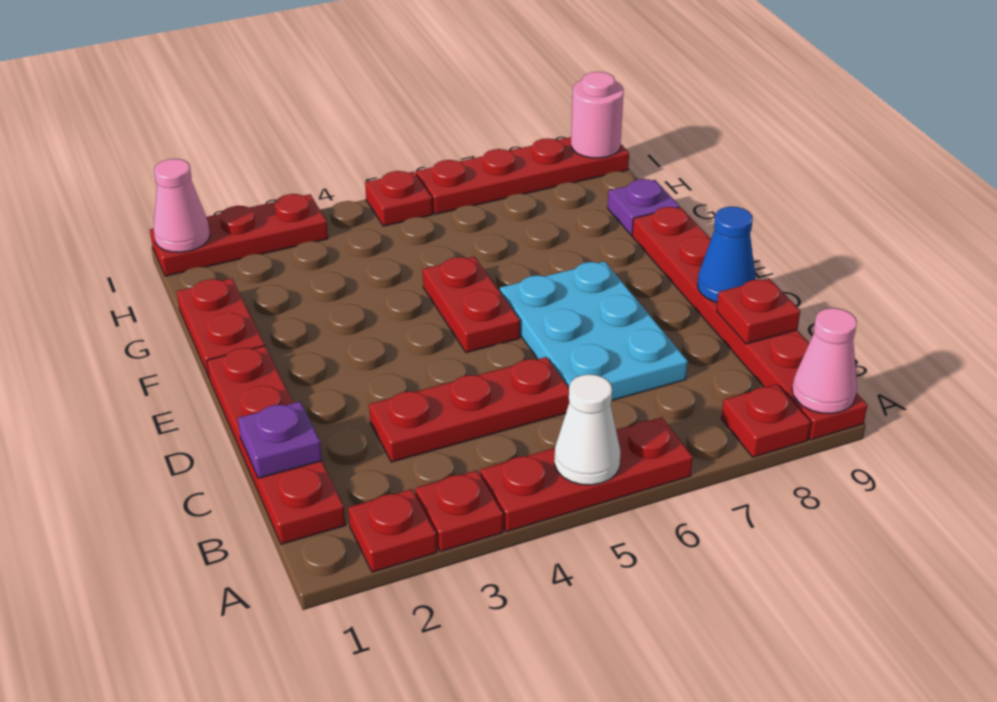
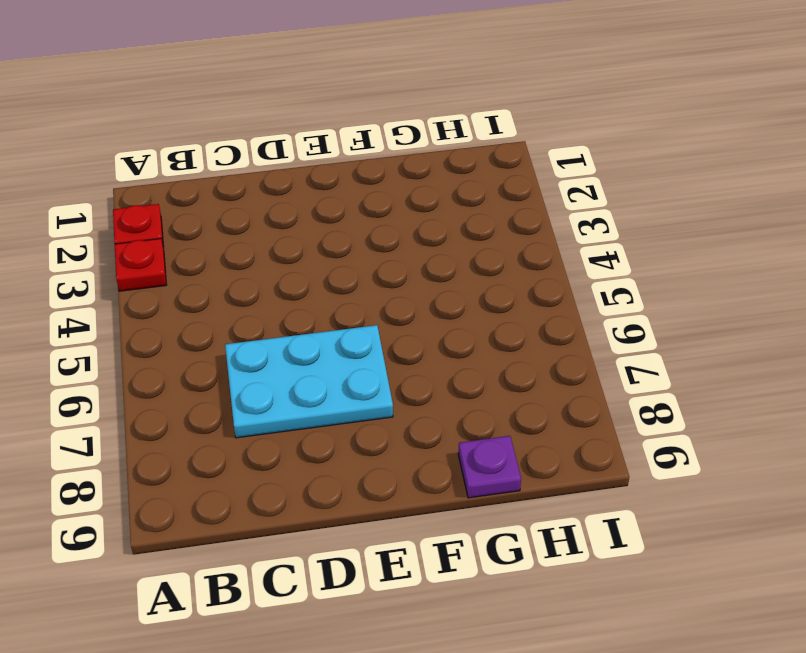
none -> red 1x3 plate [480,417,693,532]
none -> red 1x1 plate [721,384,811,457]
none -> red 1x6 plate [632,207,867,440]

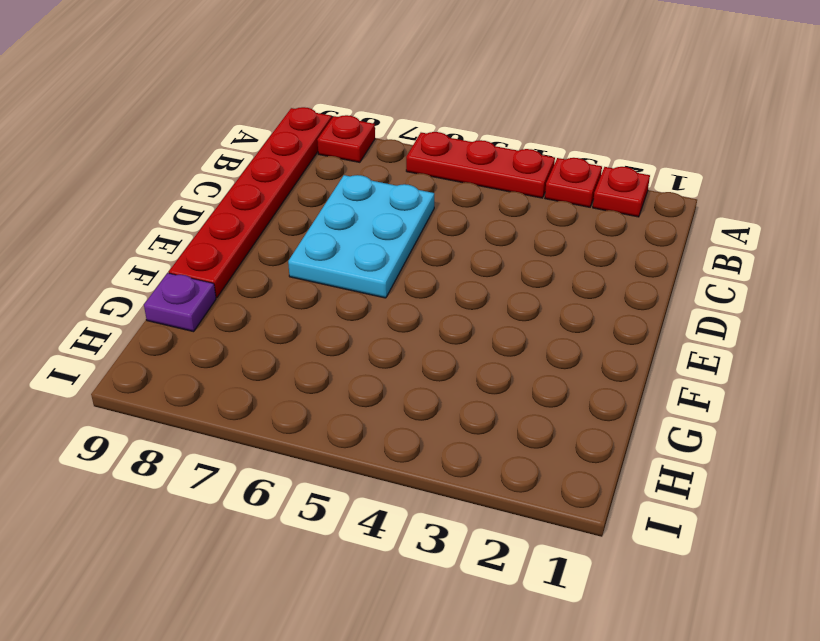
none -> red 1x4 plate [207,346,346,544]
none -> red 1x3 plate [369,357,569,462]
none -> red 1x2 plate [423,257,520,353]

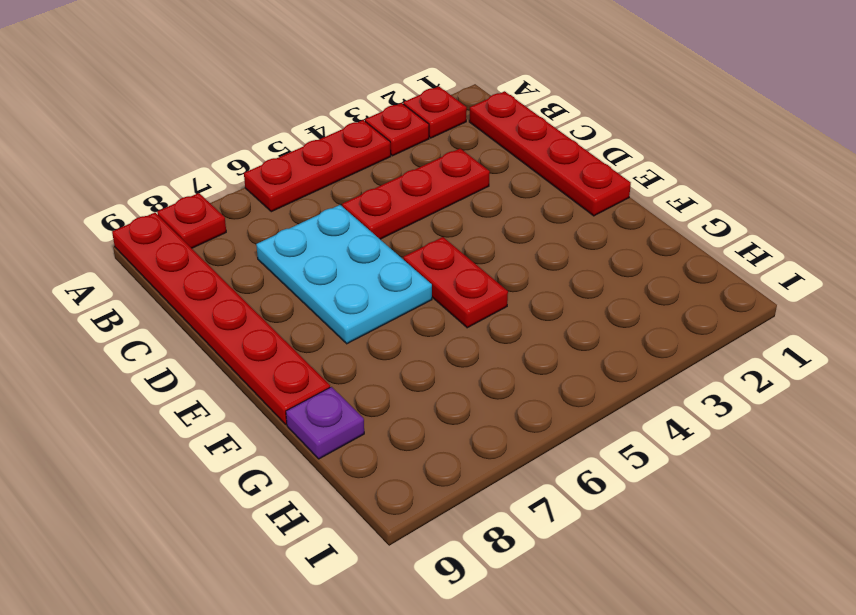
none -> red 1x2 plate [177,278,265,377]
none -> red 1x3 plate [150,194,328,276]
none -> red 1x1 plate [365,171,432,226]

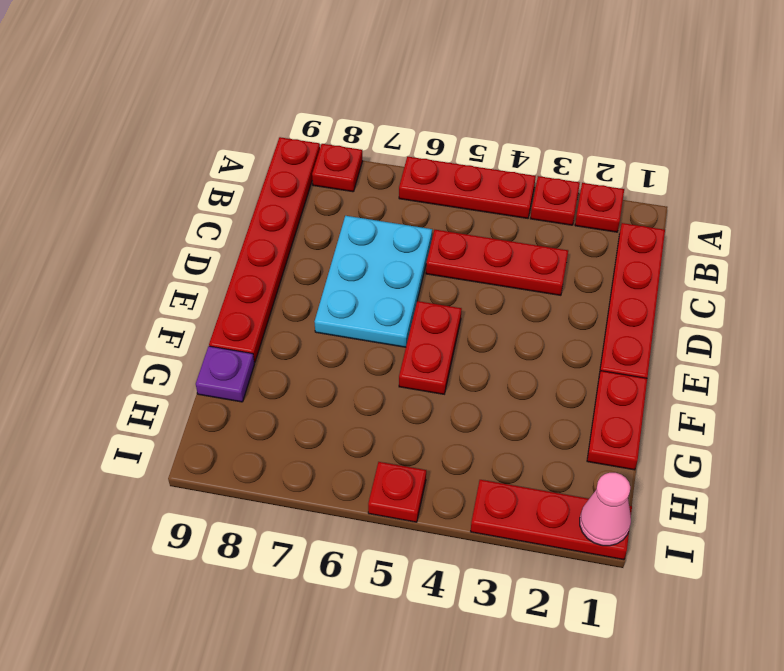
none -> red 1x4 plate [416,137,629,214]
none -> white 1x1 cone [554,374,620,485]
none -> pink 1x1 cone [792,308,857,414]

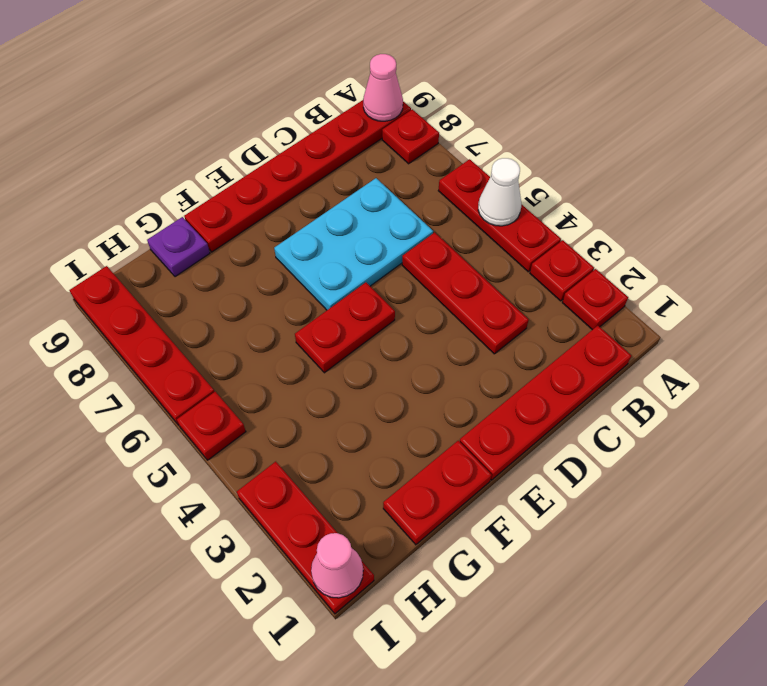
none -> purple 1x1 plate [238,402,322,478]
none -> red 1x1 plate [717,279,800,344]
none -> blue 1x1 cone [698,207,756,302]

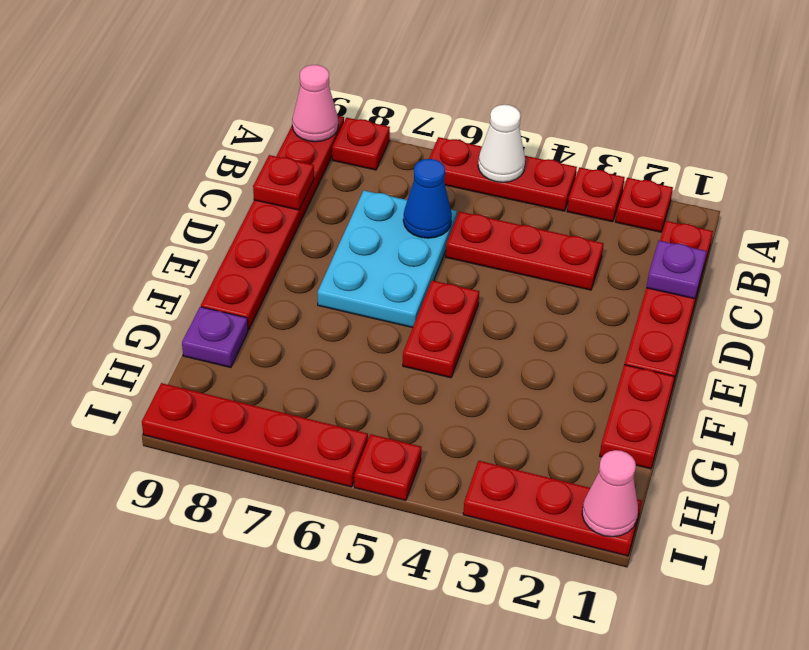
blue 1x1 cone [403,159,452,238] -> blue 1x1 cone moved to [698,207,756,302]
none -> pink 1x1 round brick [571,72,624,158]

